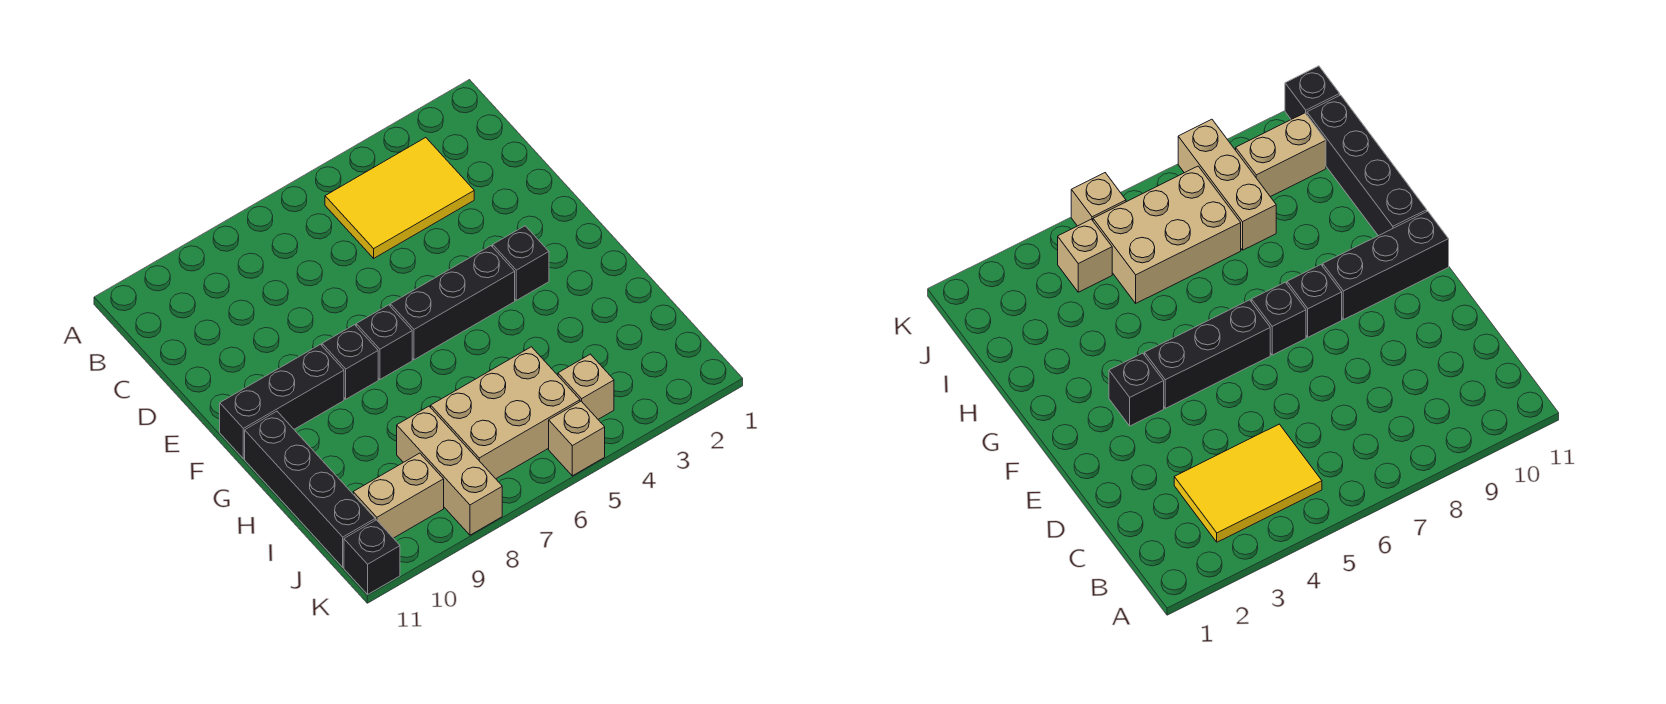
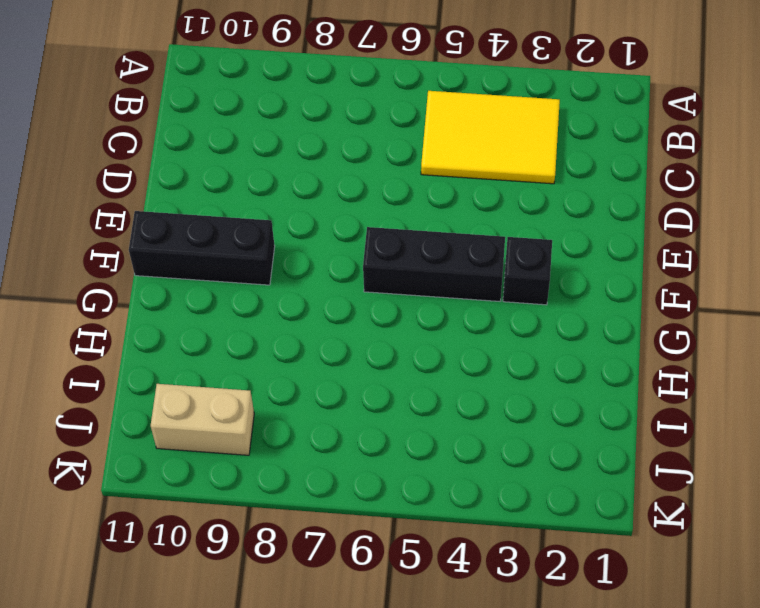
none -> black 1x1 brick [356,305,412,379]
none -> black 1x1 brick [322,325,378,399]
none -> black 1x4 brick [245,411,375,567]

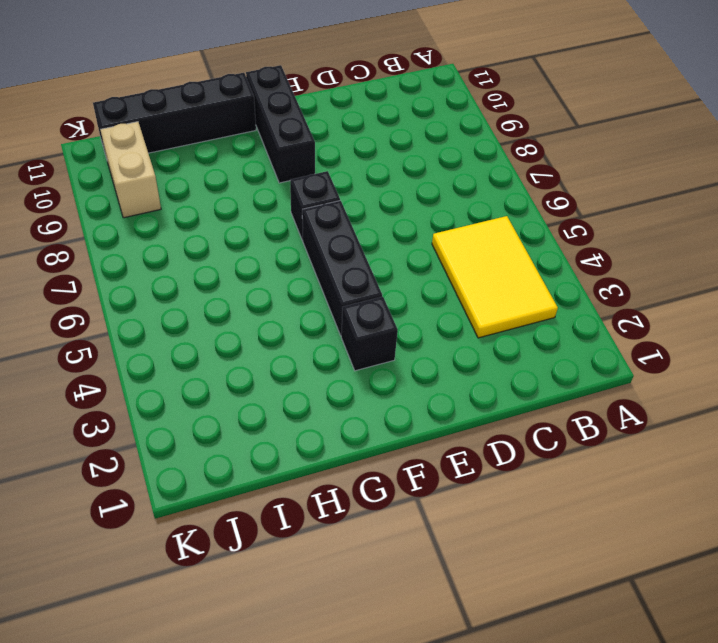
none -> black 1x1 brick [322,325,378,399]
none -> tan 2x3 brick [431,347,580,479]
none -> tan 1x3 brick [397,406,502,535]

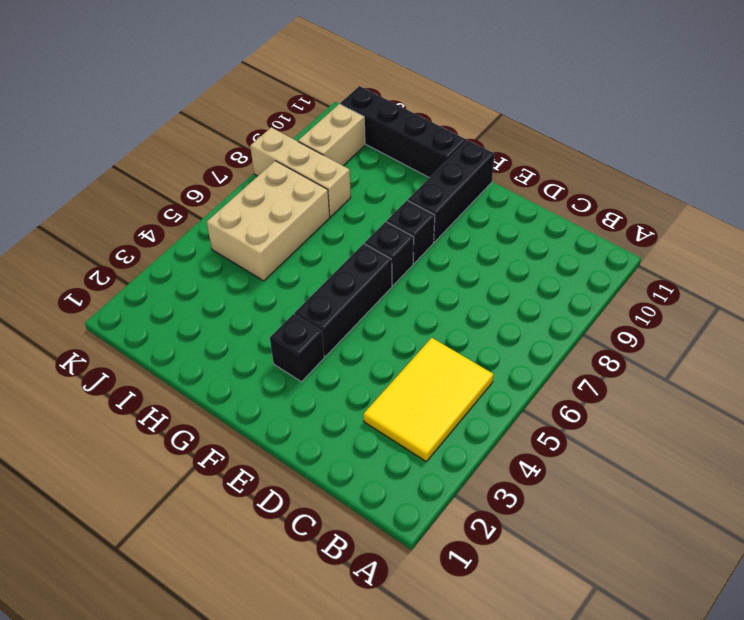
none -> tan 1x1 brick [558,354,614,419]
none -> tan 1x1 brick [549,401,605,476]
none -> black 1x1 brick [344,520,400,594]

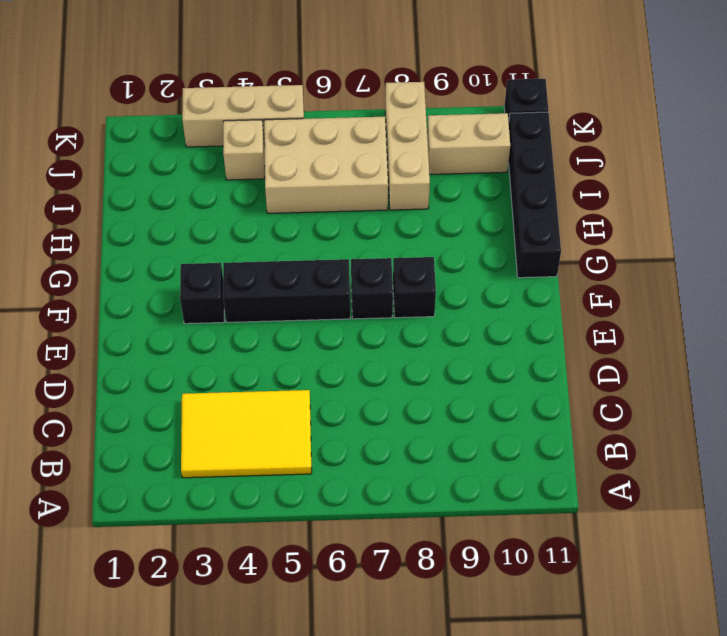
tan 1x3 brick [182,85,304,147] -> tan 1x1 brick [549,401,605,476]
none -> black 1x3 brick [220,344,344,459]

